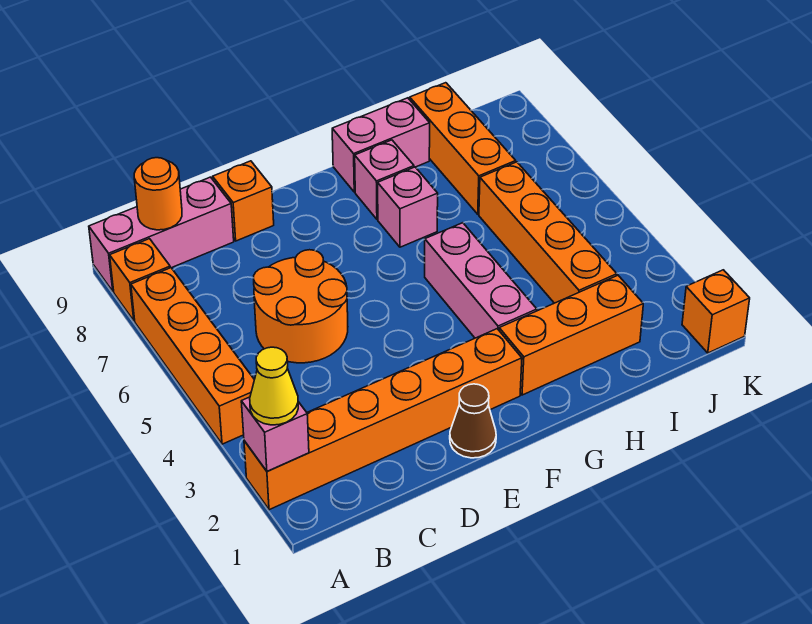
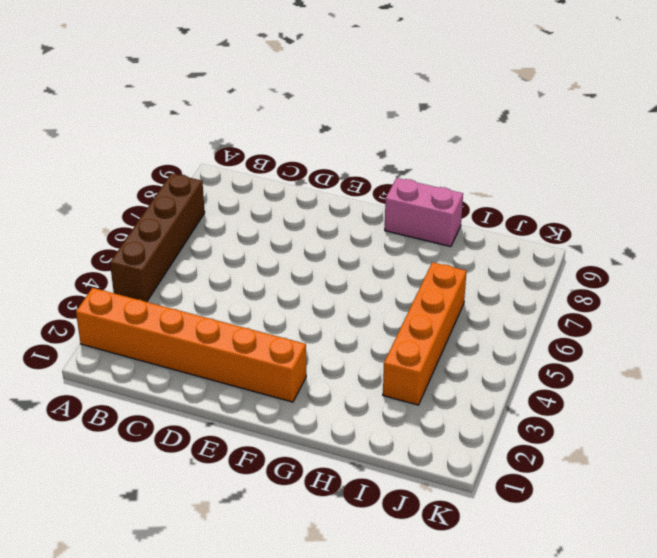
brown 1x4 brick [110,173,205,302] -> orange 1x4 brick [131,268,254,444]
none -> orange 1x1 brick [110,239,170,321]
none -> pink 1x3 brick [89,177,234,292]
none -> orange 2x2 round brick [254,250,348,363]

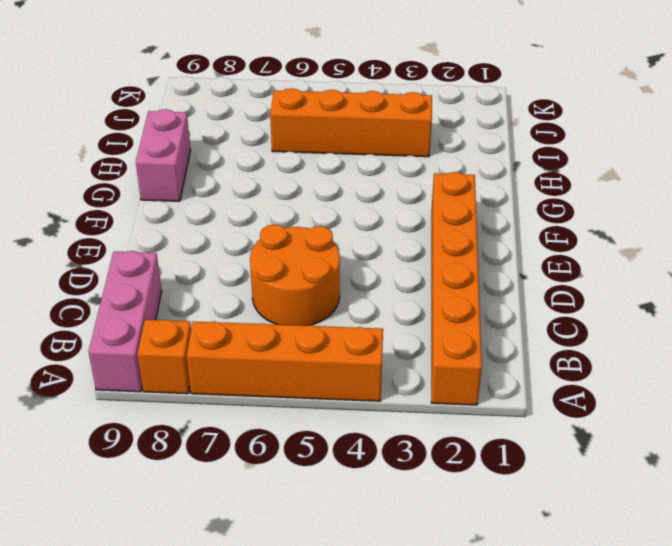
none -> orange 1x1 brick [213,161,274,241]
none -> brown 1x1 cone [450,384,496,458]
none -> orange 1x3 brick [499,275,643,395]

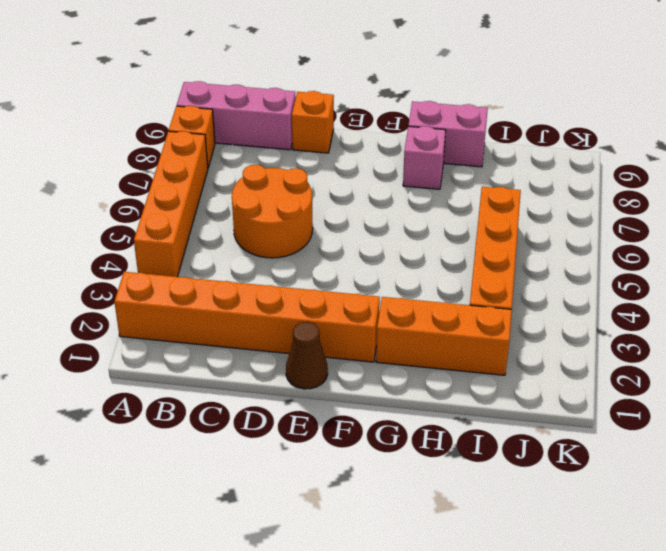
none -> pink 1x3 brick [425,223,537,338]
none -> pink 1x1 brick [378,167,438,247]
none -> orange 1x3 brick [410,83,516,214]

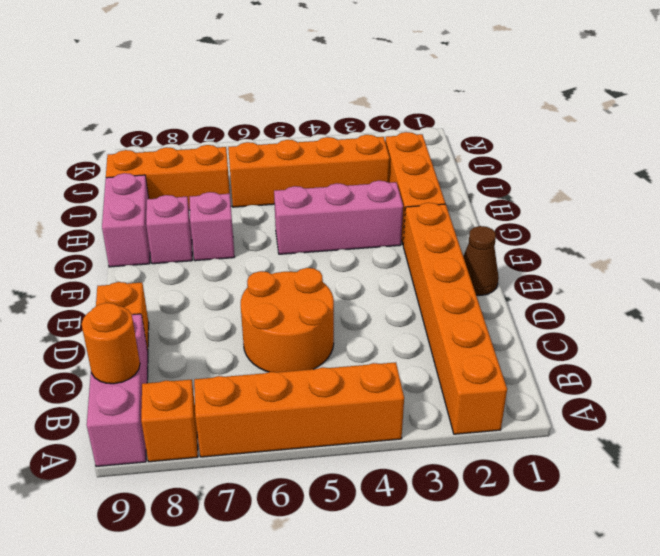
none -> orange 1x1 brick [682,270,750,353]
none -> pink 1x1 brick [241,397,309,471]
none -> yellow 1x1 cone [250,347,298,425]

